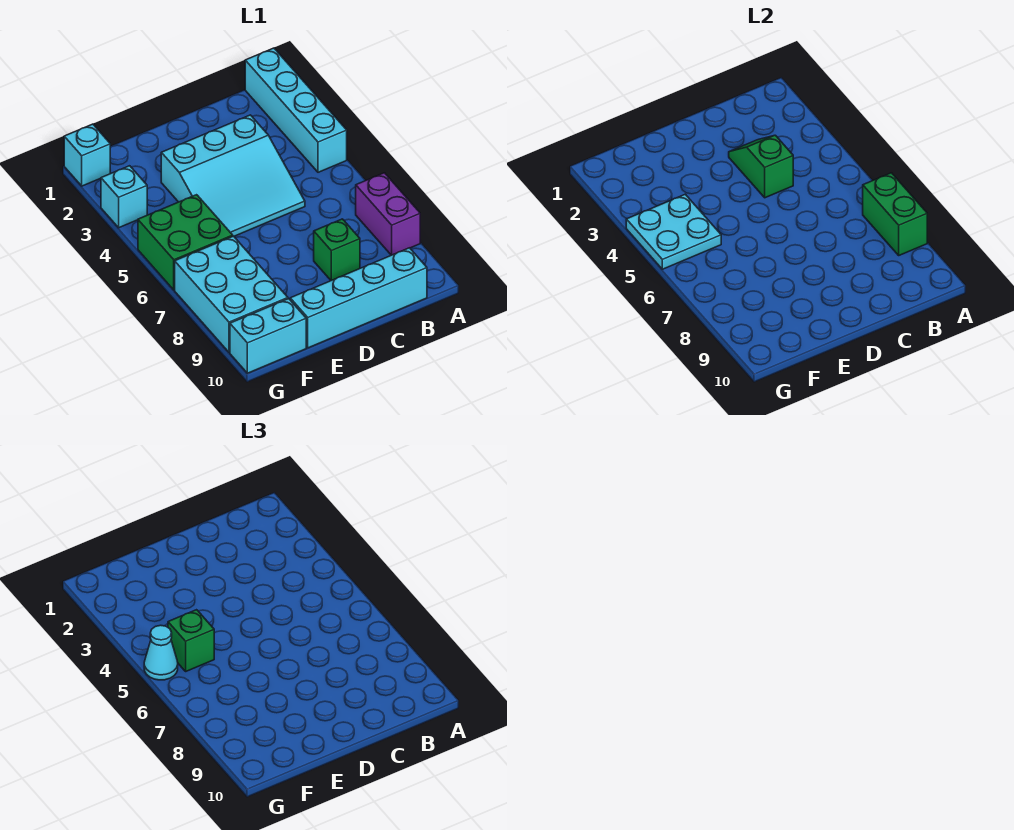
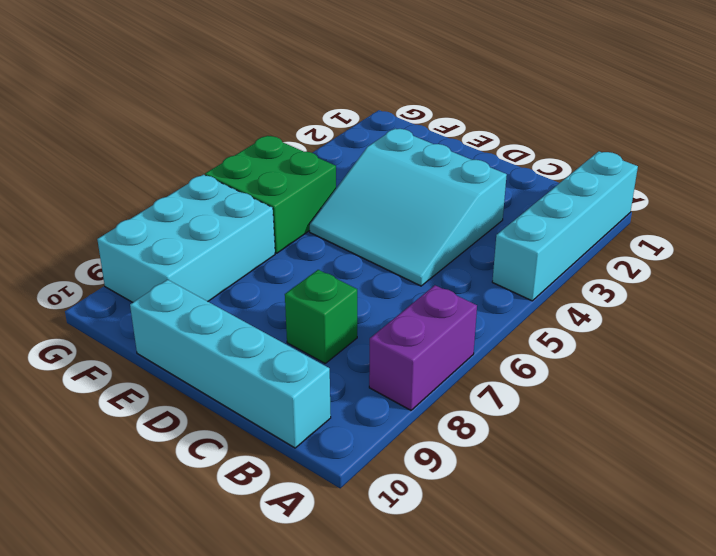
none -> cyan 1x2 brick [230,299,306,373]
none -> cyan 1x1 brick [64,124,110,186]
none -> cyan 1x1 brick [101,166,147,228]

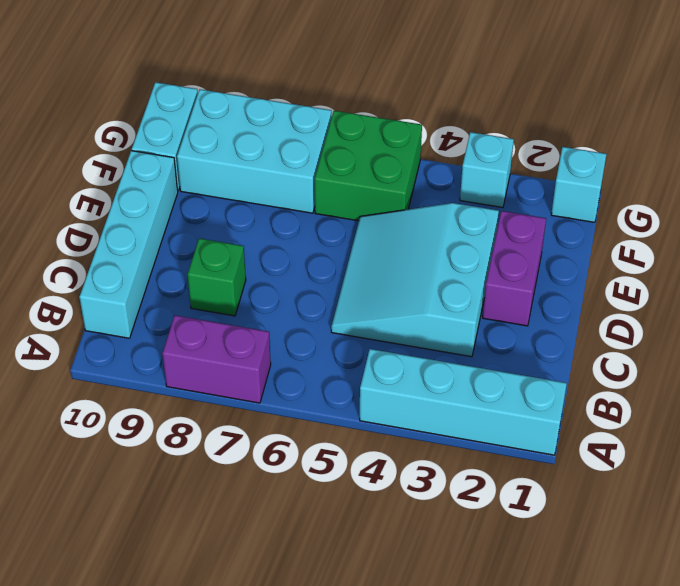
purple 1x2 brick [483,211,546,326] -> none
none -> green 1x2 brick [863,173,927,255]
none -> green 1x2 slope [729,135,793,198]
none -> cyan 2x2 plate [626,194,721,269]

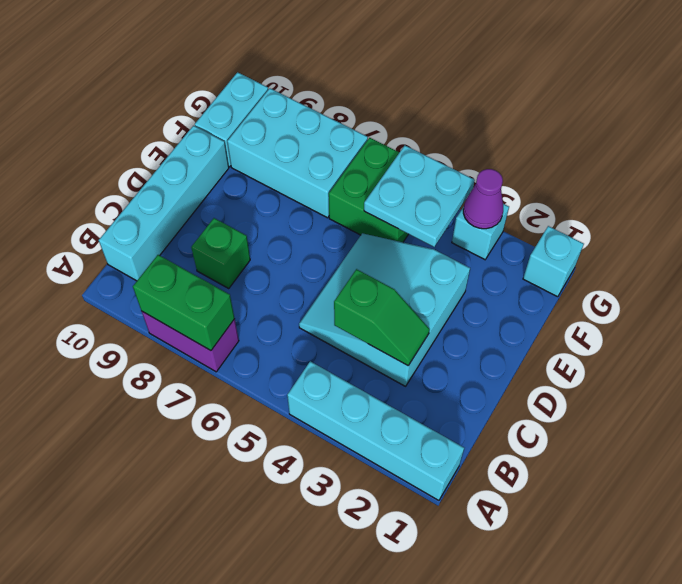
purple 1x1 cone [463,169,503,229] -> none
none -> green 1x1 brick [168,610,214,671]
none -> cyan 1x1 cone [144,625,178,680]

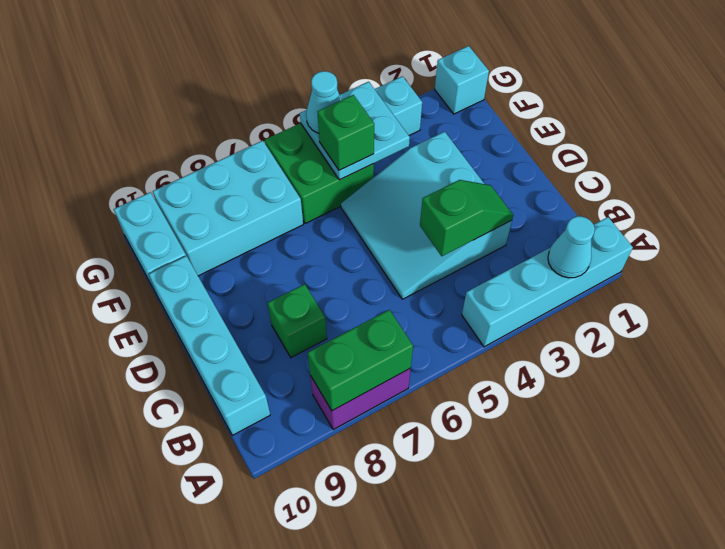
cyan 1x1 cone [548,216,595,278] -> none

